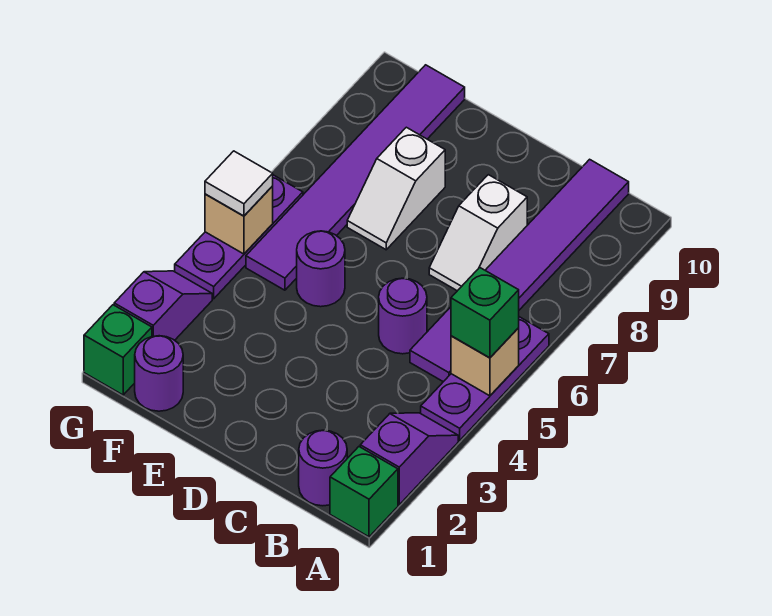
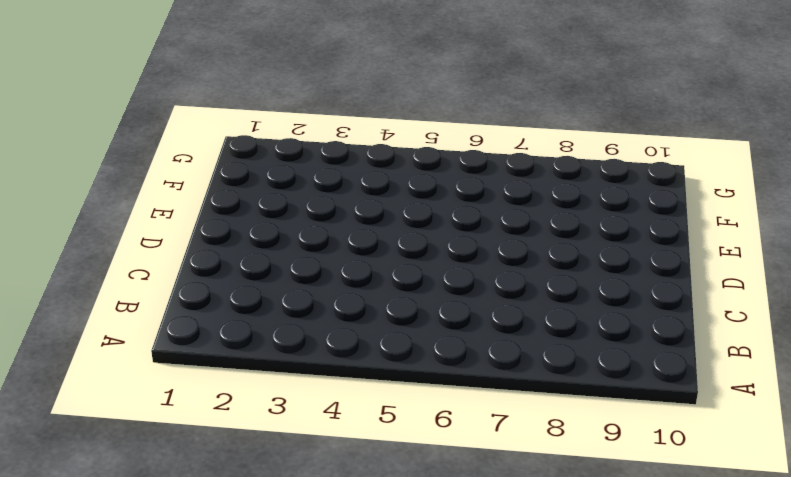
none -> green 1x1 brick [330,447,398,537]
none -> purple 1x2 slope [360,413,458,505]
none -> purple 1x3 plate [421,317,549,440]

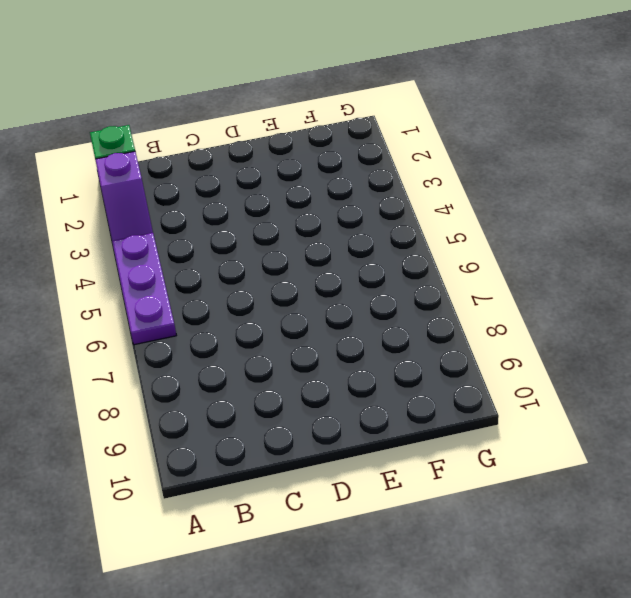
none -> purple 1x1 round brick [299,430,347,506]
none -> purple 1x6 tile [410,159,629,382]
none -> purple 1x1 round brick [379,278,427,354]

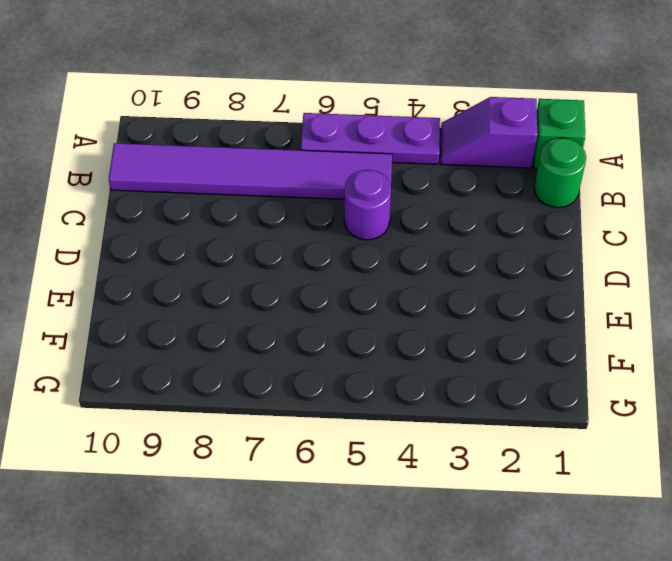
green 1x1 round brick [534,138,586,208] -> purple 1x1 round brick [299,430,347,506]
none -> white 1x2 slope [429,175,527,291]
none -> purple 1x1 round brick [297,231,345,307]
none -> white 1x2 slope [347,127,445,250]

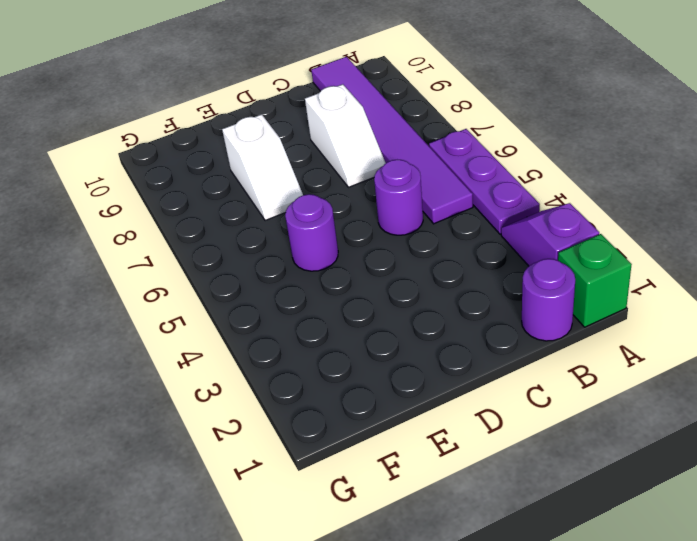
none -> purple 1x1 round brick [135,336,183,411]
none -> purple 1x6 tile [246,65,465,290]
none -> green 1x1 brick [84,305,152,395]

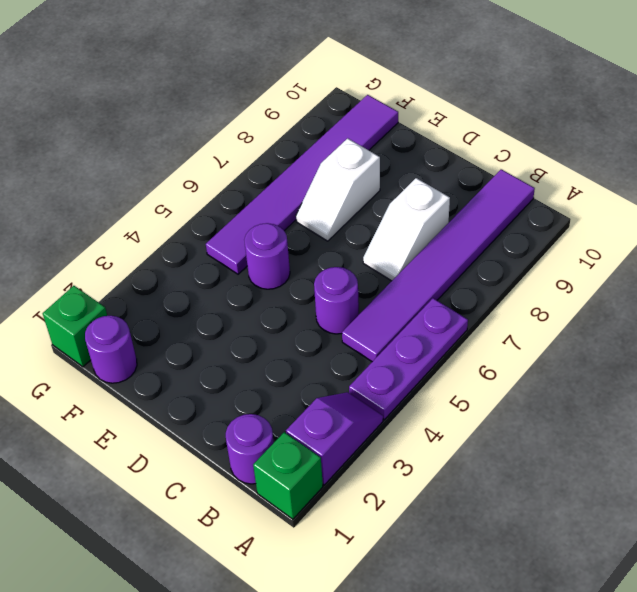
none -> purple 1x2 slope [114,271,212,340]
none -> purple 1x3 plate [175,175,303,299]
none -> tan 1x1 brick [451,328,519,396]

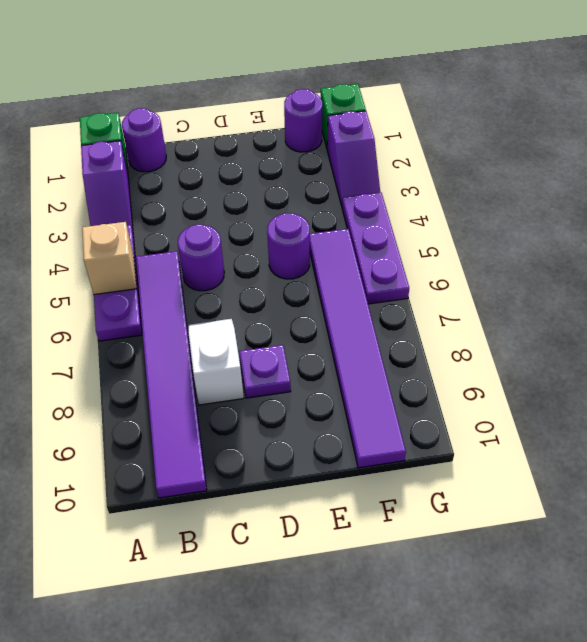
purple 1x1 plate [239,345,291,398] -> none
none -> white 1x2 slope [347,127,445,250]
none -> tan 1x1 brick [205,186,273,254]
none -> green 1x1 brick [451,267,519,358]

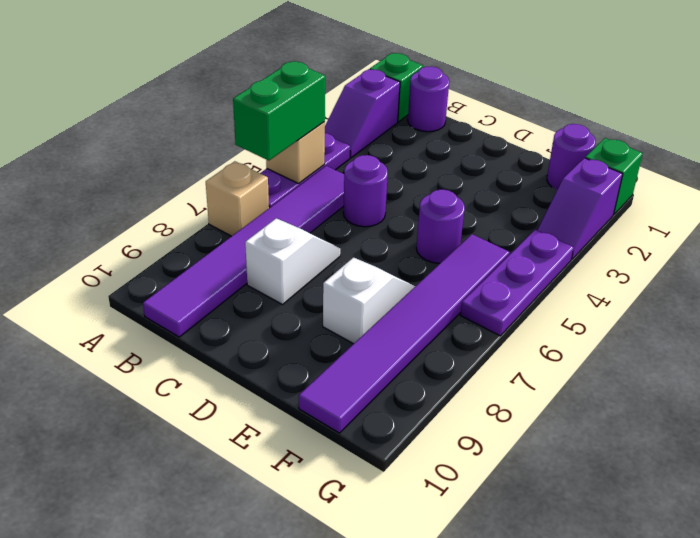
green 1x2 brick [233,61,325,161] -> green 1x1 brick [451,267,519,358]
tan 1x1 brick [206,161,269,236] -> tan 1x1 brick moved to [205,186,273,254]
none -> white 1x1 tile [205,151,273,216]

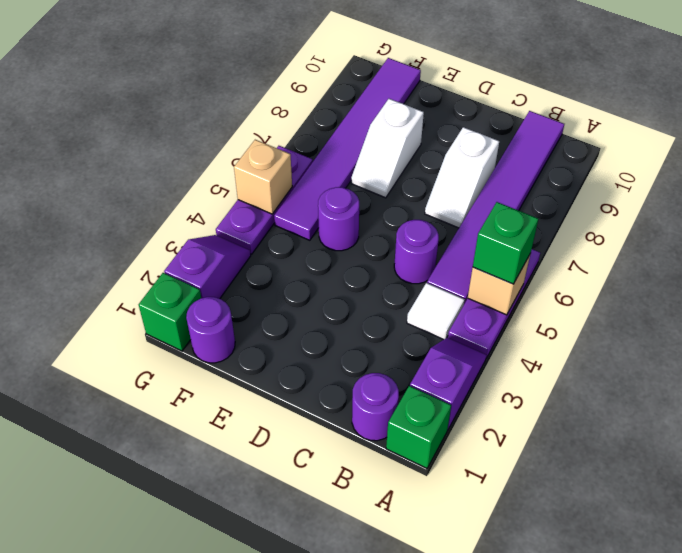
white 1x1 tile [407,283,465,340] -> white 1x1 tile moved to [205,151,273,216]

